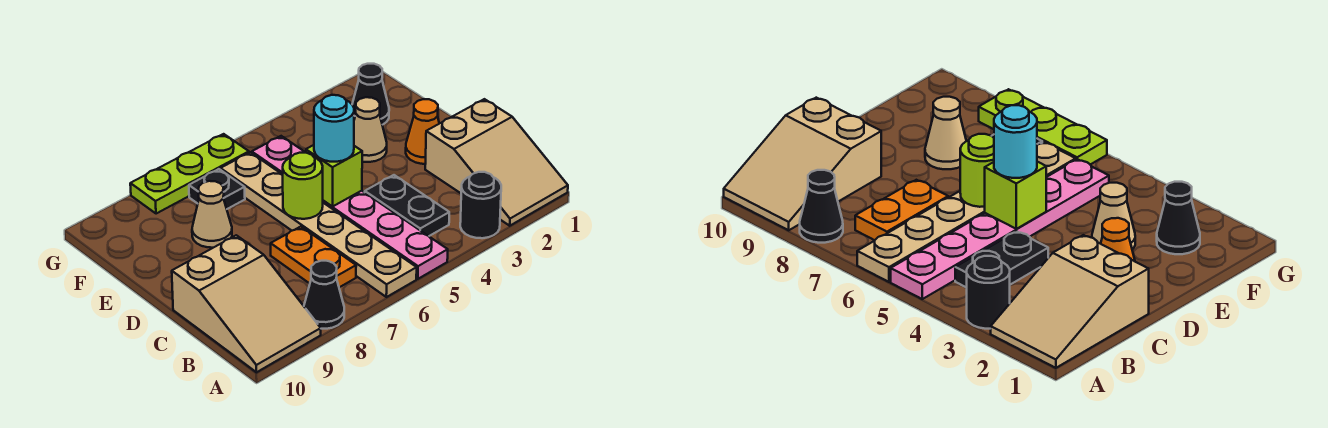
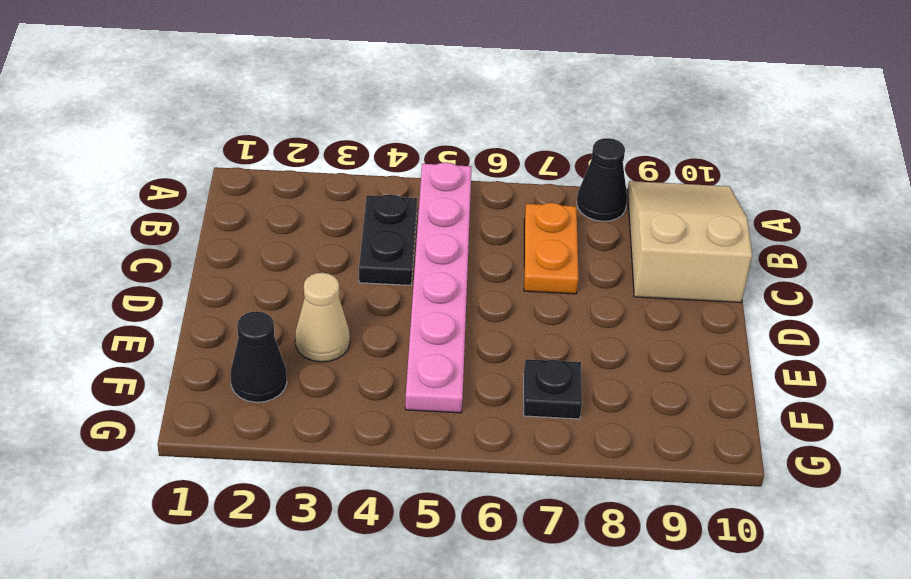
none -> tan 2x3 slope [425,99,568,226]
none -> black 1x1 round brick [460,172,501,238]
none -> tan 1x6 plate [221,152,417,297]

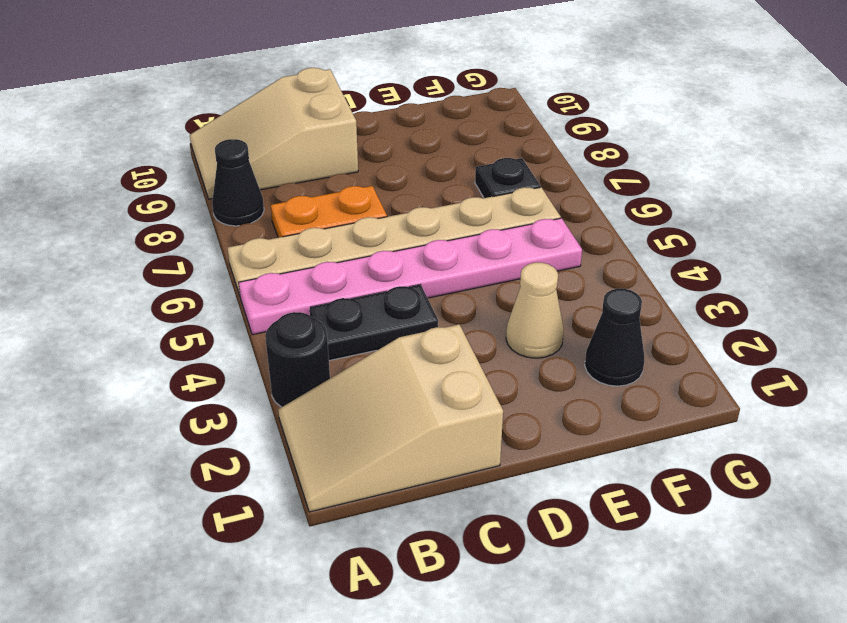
none -> orange 1x1 cone [406,99,439,164]
none -> tan 1x1 cone [192,181,232,248]
none -> lime 1x3 plate [130,134,249,214]

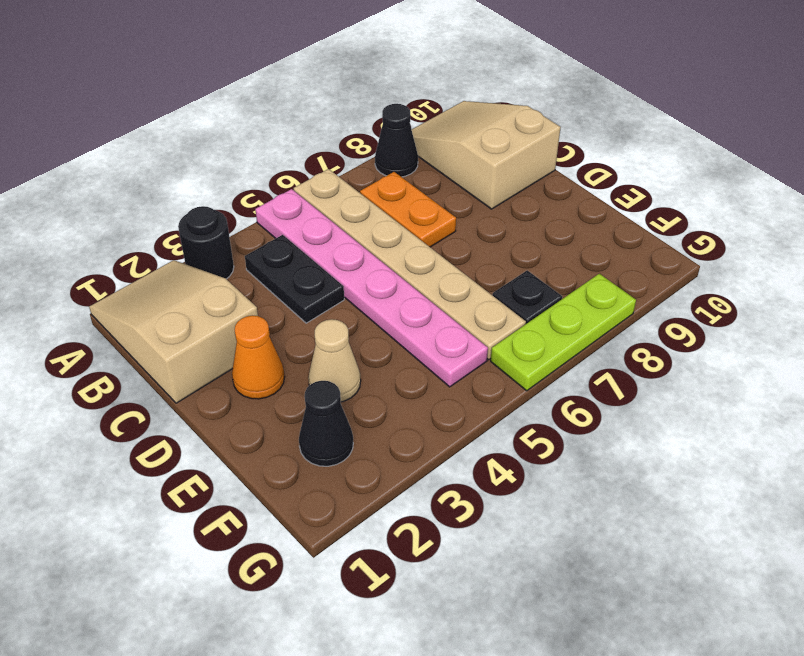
none -> tan 1x1 cone [192,181,232,248]
none -> lime 1x1 brick [306,145,362,207]
none -> lime 1x1 round brick [283,153,323,219]

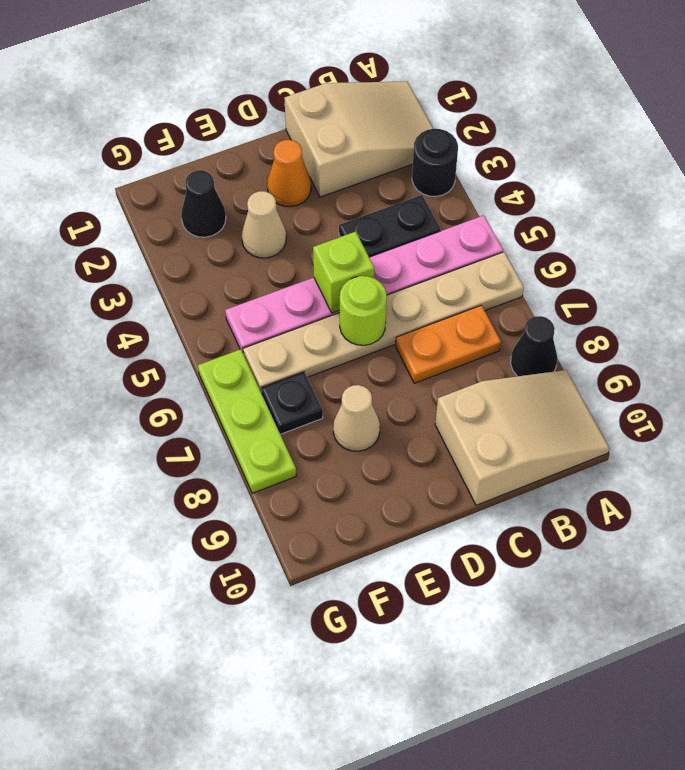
none -> cyan 1x1 round brick [314,95,354,162]

